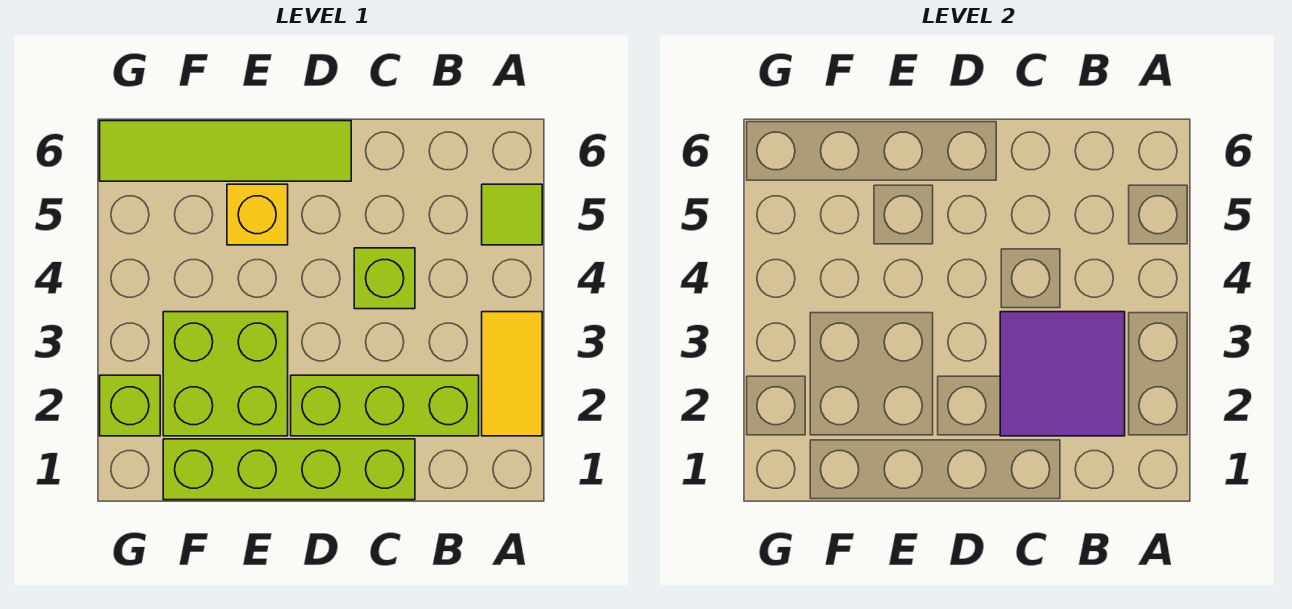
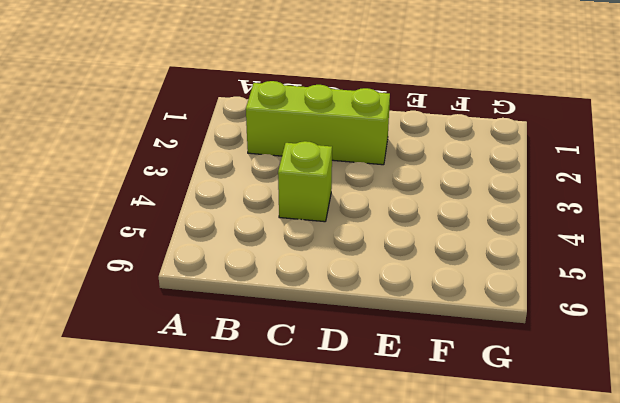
none -> yellow 1x2 tile [482,312,542,436]
none -> lime 1x1 tile [482,184,542,245]

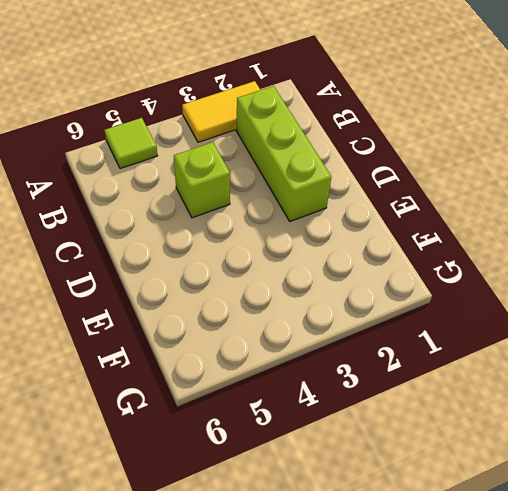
none -> lime 1x4 brick [163,439,415,500]
none -> lime 1x4 tile [100,121,351,181]

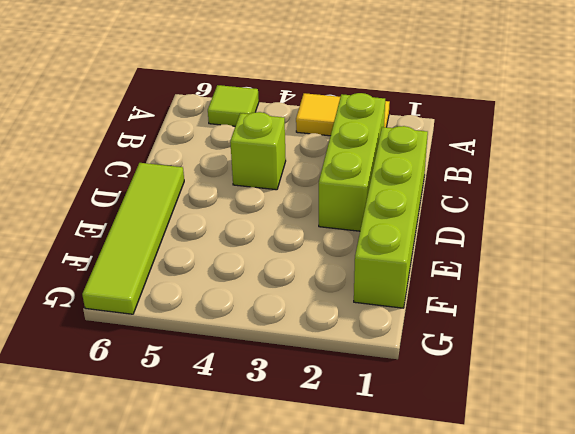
none -> lime 2x2 brick [163,312,288,436]
none -> yellow 1x1 brick [227,184,288,245]

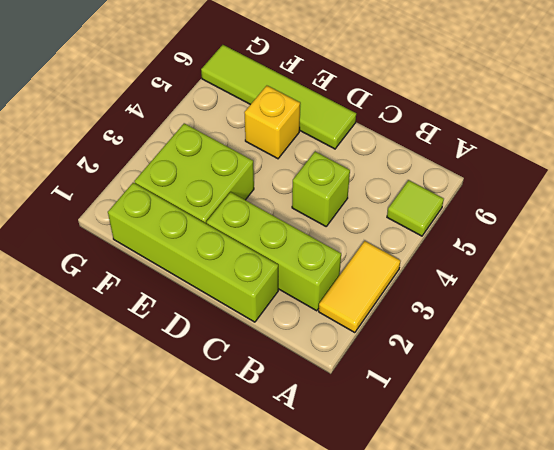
none -> lime 1x1 brick [100,375,160,436]
none -> purple 2x2 tile [1000,312,1125,436]

